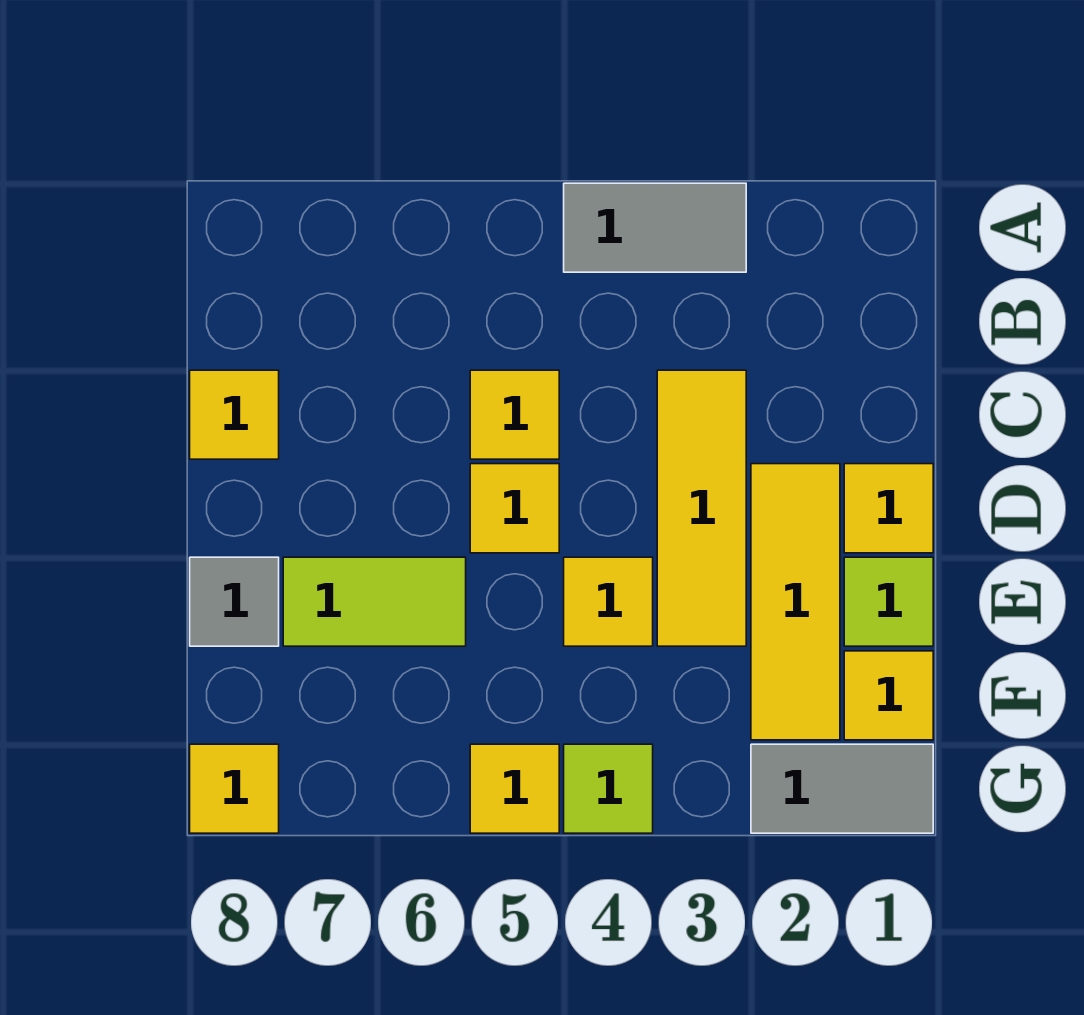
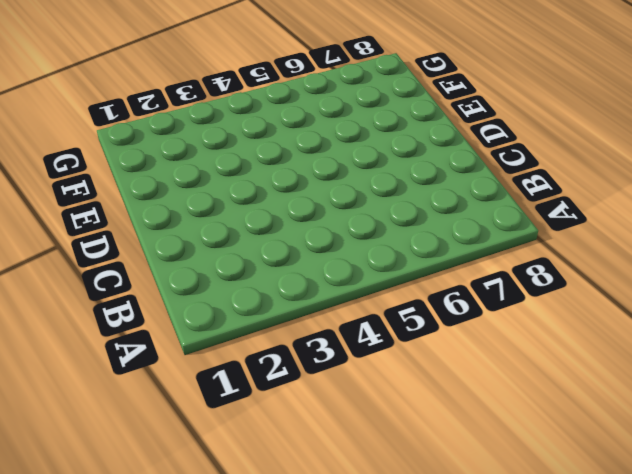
none -> grey 1x2 tile [564,183,746,272]
none -> yellow 1x3 tile [657,370,746,646]
none -> yellow 1x1 tile [470,370,559,459]

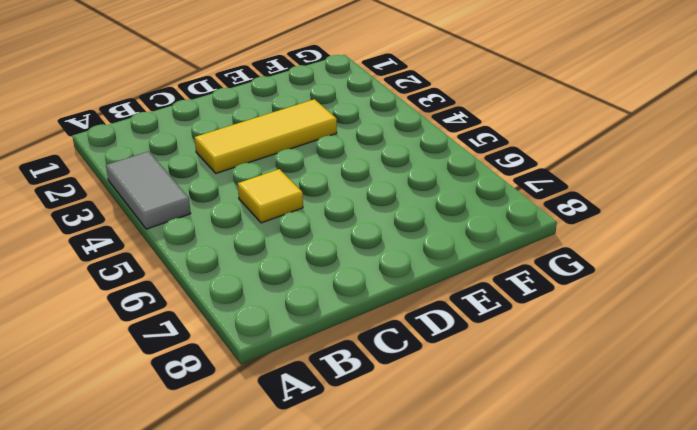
none -> yellow 1x1 tile [190,370,279,459]
none -> yellow 1x1 tile [844,464,933,553]
none -> yellow 1x3 tile [751,464,840,740]

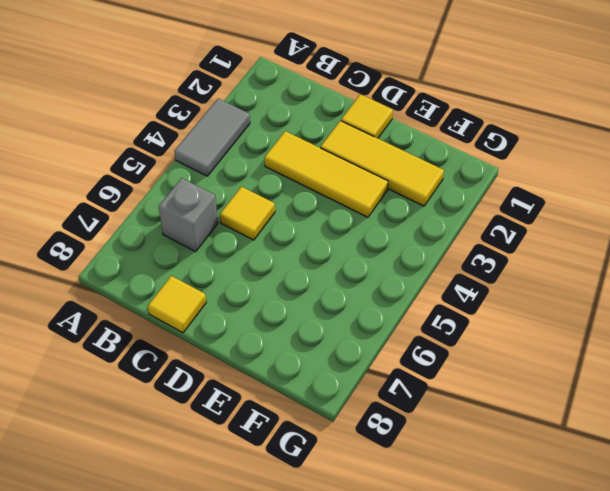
grey 1x1 brick [159,178,218,252] -> none
none -> yellow 1x1 tile [470,464,559,553]
none -> lime 1x1 tile [844,557,933,646]
none -> yellow 1x1 tile [564,557,653,646]

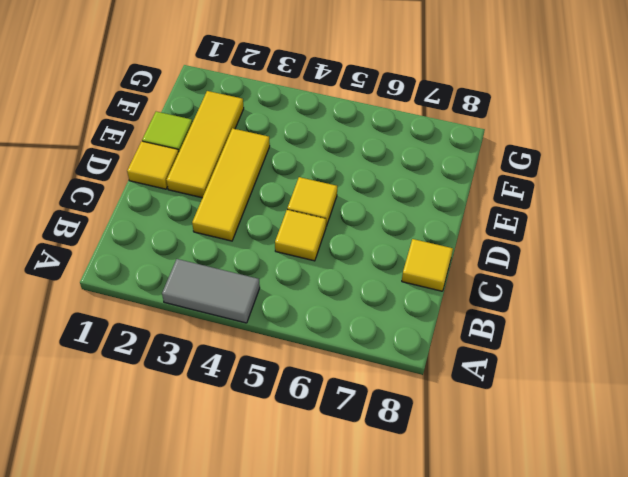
none -> yellow 1x1 tile [564,557,653,646]
none -> lime 1x2 tile [283,557,466,646]
none -> grey 1x1 tile [190,557,279,646]

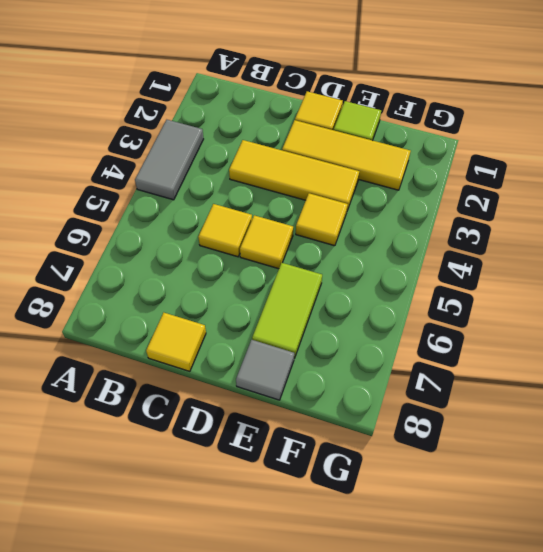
none -> yellow 1x1 tile [844,651,933,740]
none -> grey 1x2 tile [751,744,933,833]
none -> lime 1x1 tile [564,744,653,833]

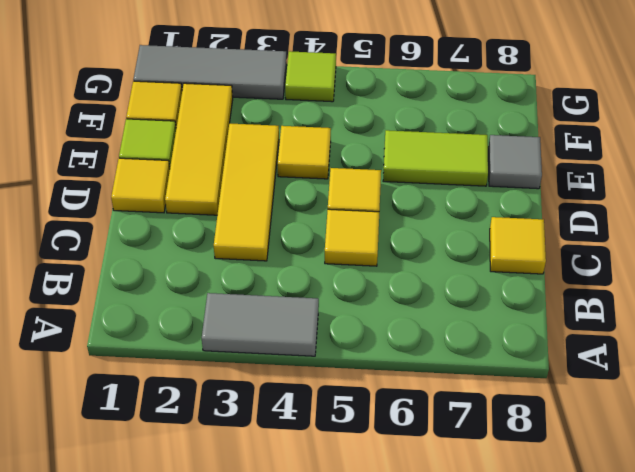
grey 1x3 tile [133,45,287,99] -> grey 1x2 tile [751,744,933,833]
none -> yellow 1x1 tile [470,744,559,833]
none -> yellow 1x1 tile [190,744,279,833]

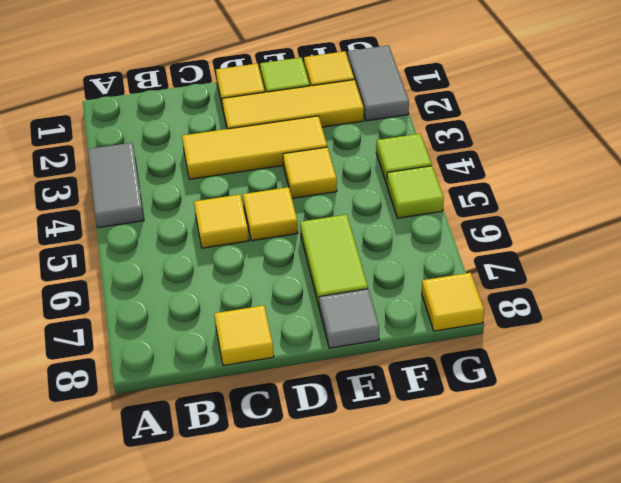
lime 1x1 tile [387,166,444,218] -> yellow 1x1 tile [470,744,559,833]

